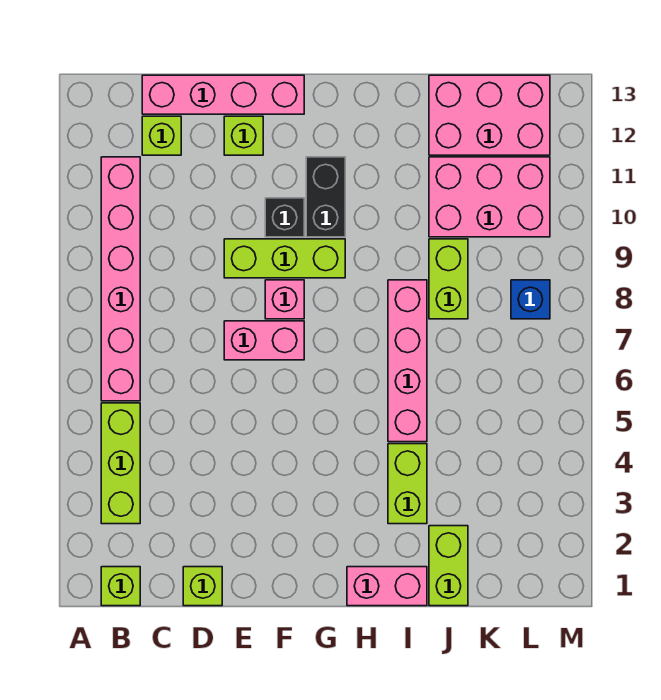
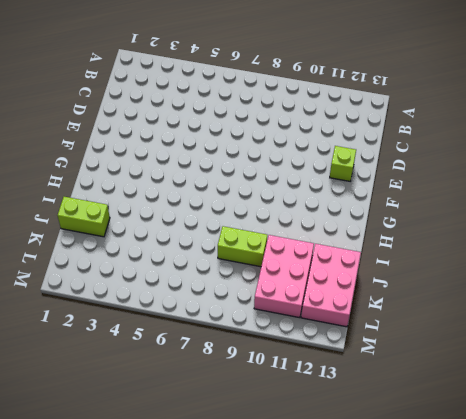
none -> lime 1x1 brick [101,567,140,606]
none -> lime 1x3 brick [101,403,140,524]
none -> pink 1x6 brick [101,157,140,401]

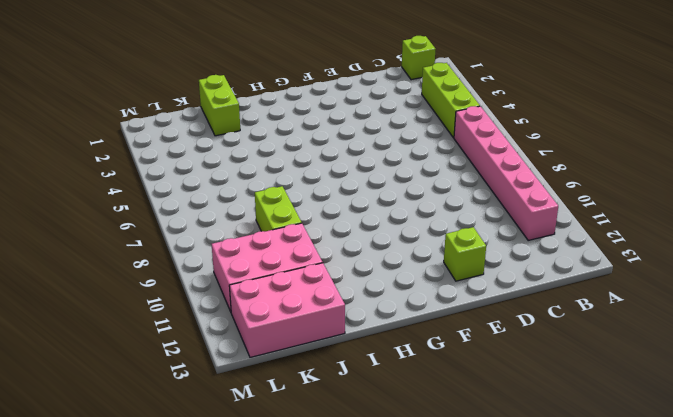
none -> lime 1x1 brick [142,116,181,155]
none -> pink 1x4 brick [142,75,304,114]
none -> lime 1x1 brick [183,567,222,606]

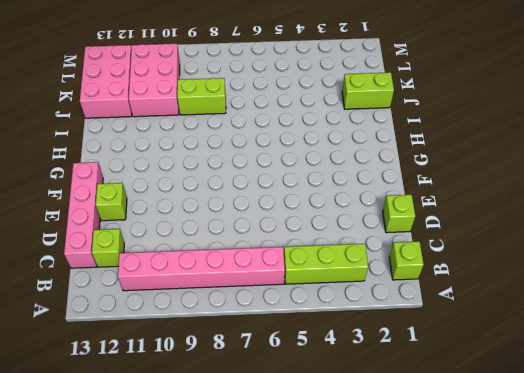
none -> pink 1x2 brick [224,321,304,360]
none -> lime 1x3 brick [224,239,345,278]
none -> pink 1x1 brick [265,280,304,319]

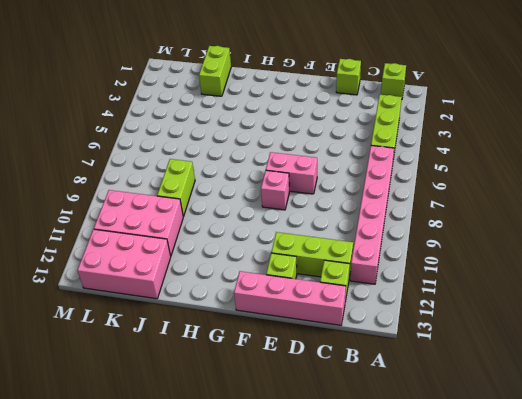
lime 1x3 brick [271,232,353,278] -> lime 1x3 brick moved to [224,239,345,278]
none -> black 1x1 brick [265,198,304,237]
none -> black 1x2 brick [306,157,345,237]
none -> pink 1x2 brick [347,567,427,606]

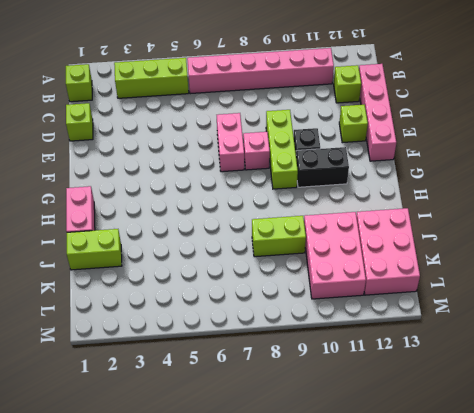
none -> lime 1x2 brick [388,444,427,524]
none -> pink 1x4 brick [388,280,427,442]
none -> blue 1x1 brick [511,280,550,319]

